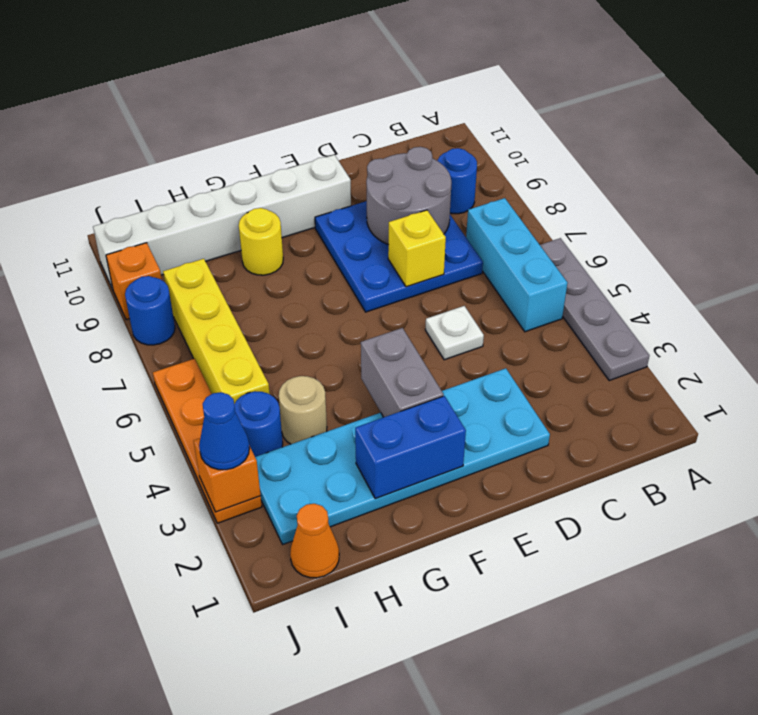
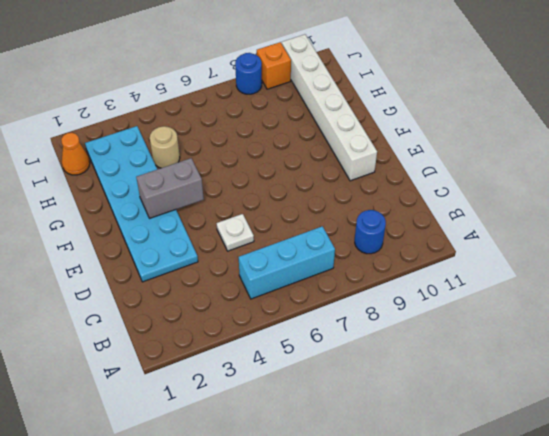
none -> grey 1x4 plate [540,238,649,381]
none -> blue 3x3 plate [315,201,483,312]
none -> yellow 1x1 round brick [239,208,283,275]

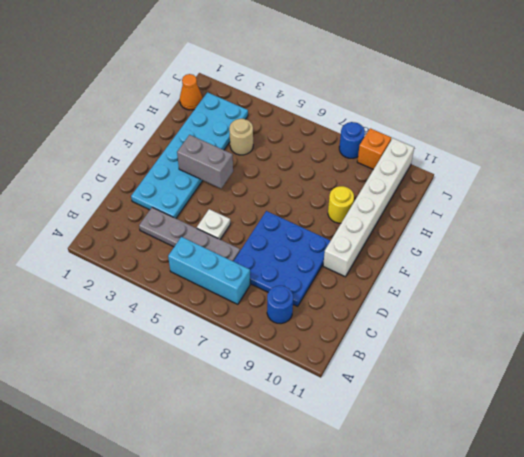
grey 1x4 plate [139,207,240,261] -> grey 1x4 plate moved to [540,238,649,381]
none -> blue 1x1 round brick [234,392,283,457]
none -> yellow 1x4 brick [163,259,270,404]
none -> orange 1x4 plate [153,359,262,523]

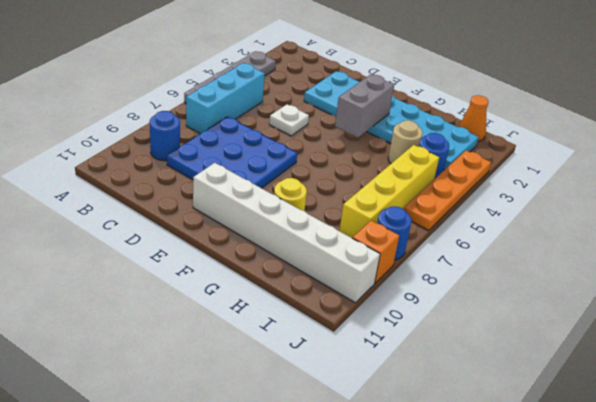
none -> grey 2x2 round brick [366,147,451,245]
none -> yellow 1x1 brick [388,210,446,287]
none -> blue 1x2 brick [355,396,466,499]

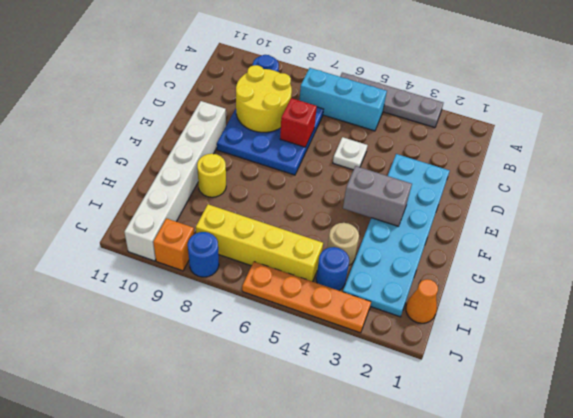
yellow 2x2 round brick [236,65,292,132] -> grey 2x2 round brick [366,147,451,245]
red 1x1 brick [280,98,317,147] -> yellow 1x1 brick [388,210,446,287]
none -> blue 1x2 brick [355,396,466,499]
none -> orange 1x1 brick [194,438,261,512]
none -> blue 1x1 cone [199,392,249,470]

